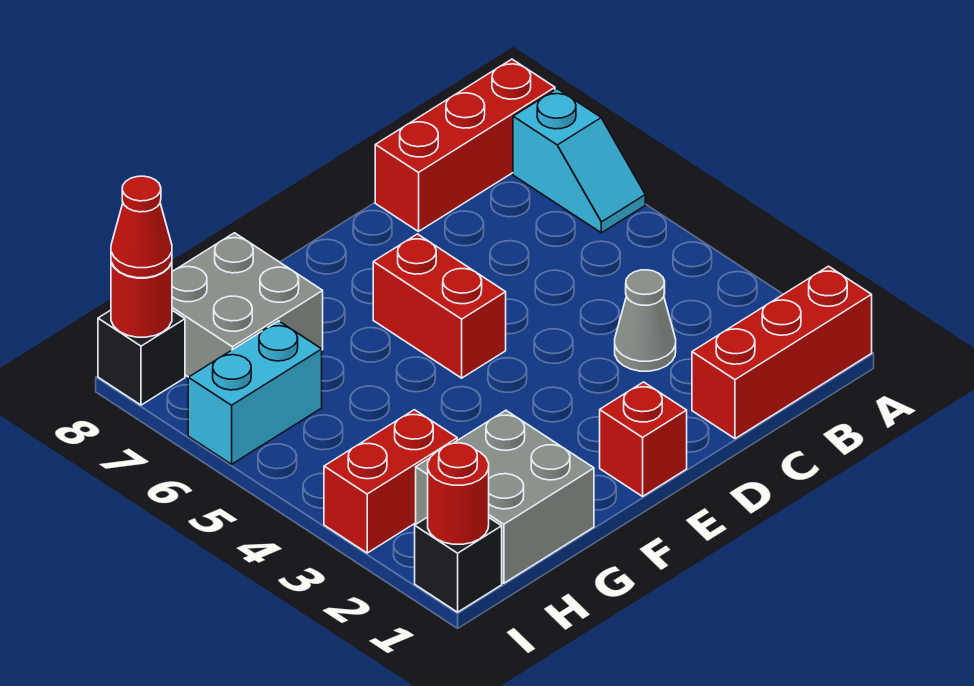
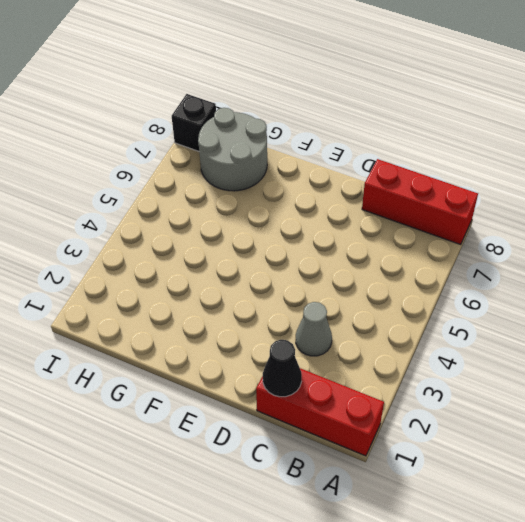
black 1x1 cone [263,340,302,397] -> none
grey 2x2 round brick [198,108,267,191] -> grey 2x2 brick [172,233,323,377]
none -> cyan 1x2 slope [513,89,645,233]
none -> red 1x1 brick [600,382,687,496]
none -> red 1x2 brick [373,234,506,378]

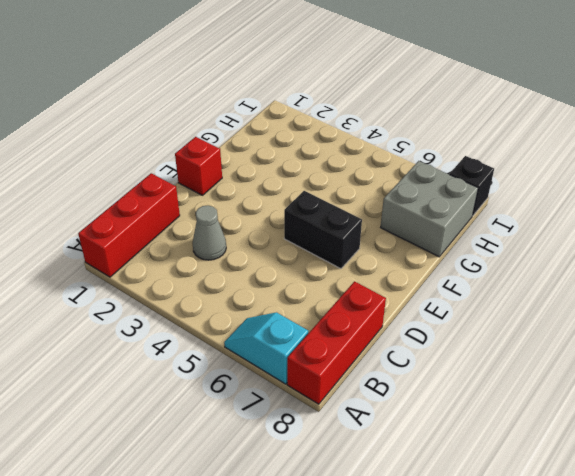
black 1x2 brick [284,191,362,269] -> red 1x2 brick [373,234,506,378]
none -> grey 2x2 brick [416,410,594,583]
none -> red 1x2 brick [324,410,457,553]
none -> cyan 1x2 brick [188,321,322,464]

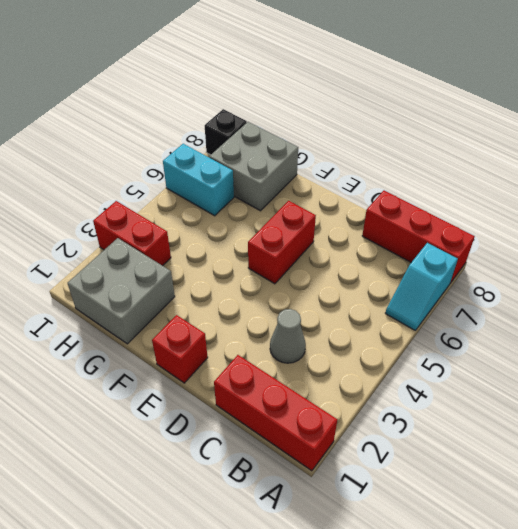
none -> black 1x1 brick [415,517,502,612]
none -> red 1x1 round brick [428,443,489,544]
none -> red 1x1 round brick [111,262,172,337]

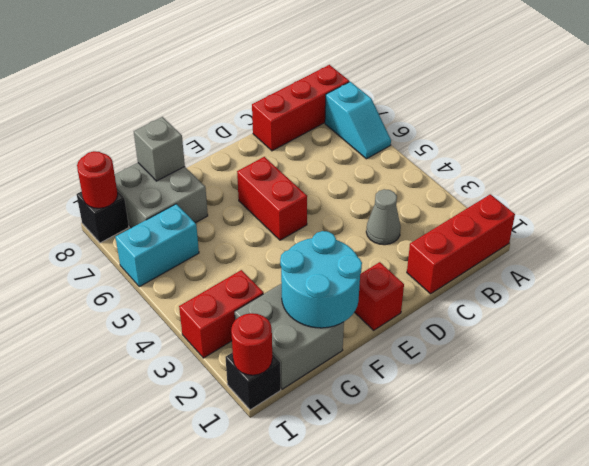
cyan 2x2 round brick [280,231,362,328] -> none
grey 1x1 brick [134,117,185,181] -> none
none -> red 1x1 cone [111,176,172,278]

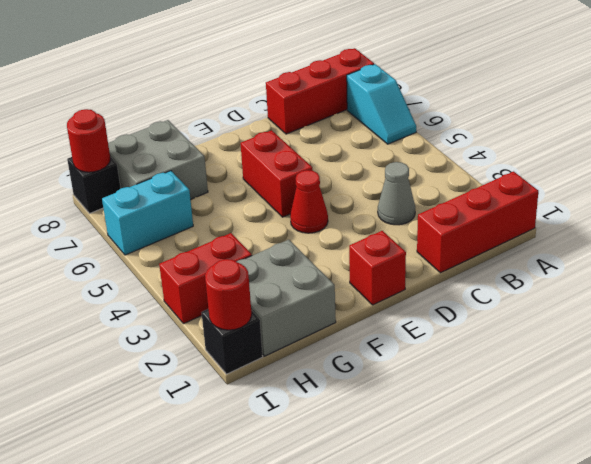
red 1x1 cone [290,170,328,233] -> red 1x1 cone moved to [111,176,172,278]

